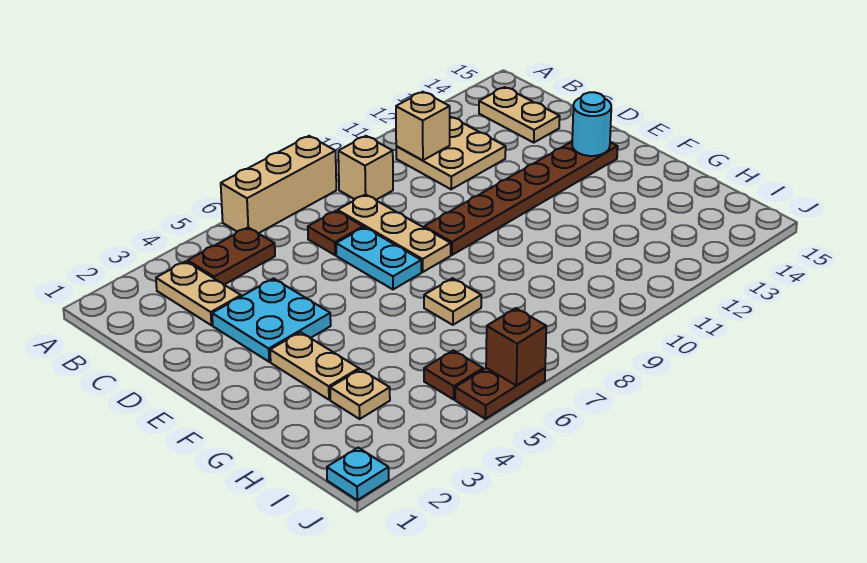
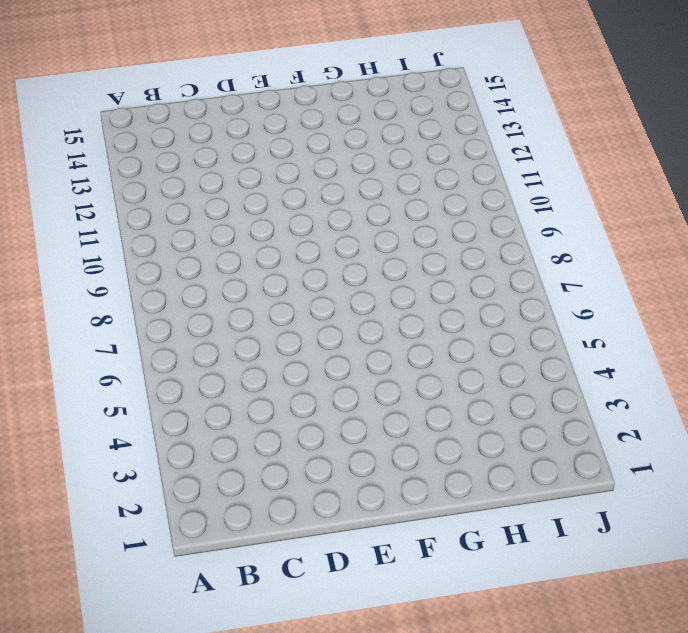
none -> tan 1x3 brick [221,136,336,233]
none -> tan 1x2 plate [156,261,241,325]
none -> brown 1x2 plate [188,227,275,285]

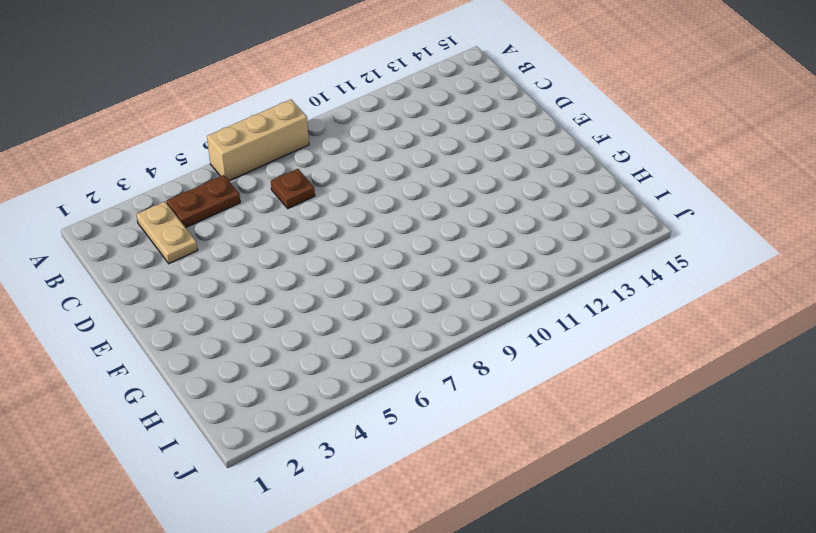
none -> tan 1x1 brick [338,136,393,200]
none -> tan 2x2 plate [396,117,506,189]
none -> tan 1x2 plate [479,87,560,142]

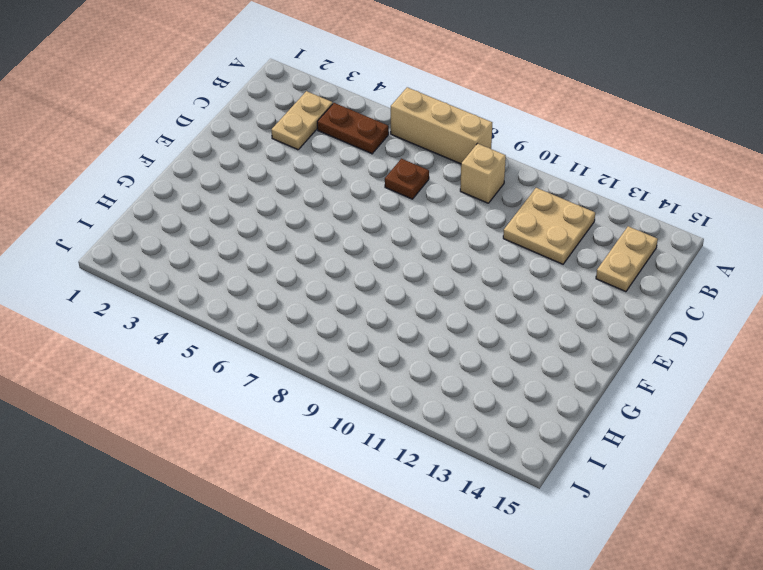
none -> tan 1x3 plate [338,194,451,272]
none -> cyan 2x2 plate [212,278,331,362]
none -> cyan 1x2 plate [336,227,421,289]

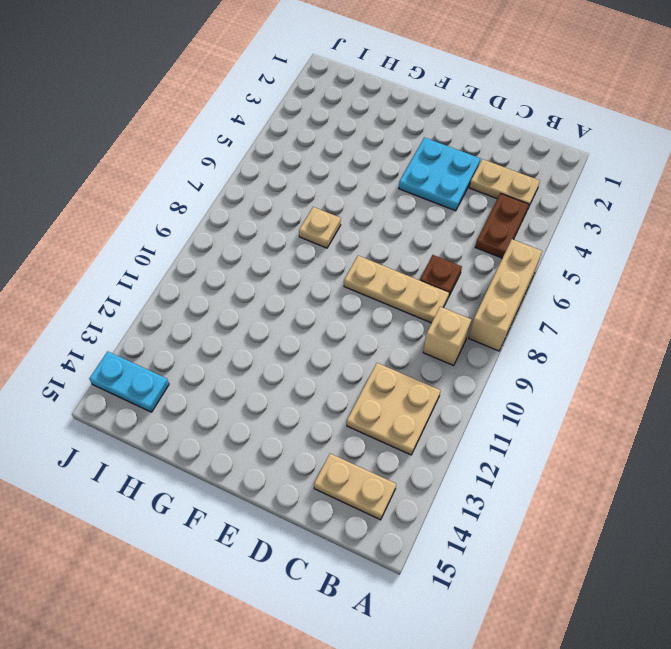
cyan 1x2 plate [89,351,169,412] -> cyan 1x2 plate moved to [336,227,421,289]
none -> brown 1x6 plate [424,142,618,255]
none -> tan 1x2 plate [270,332,359,400]
none -> tan 1x1 plate [330,369,390,419]

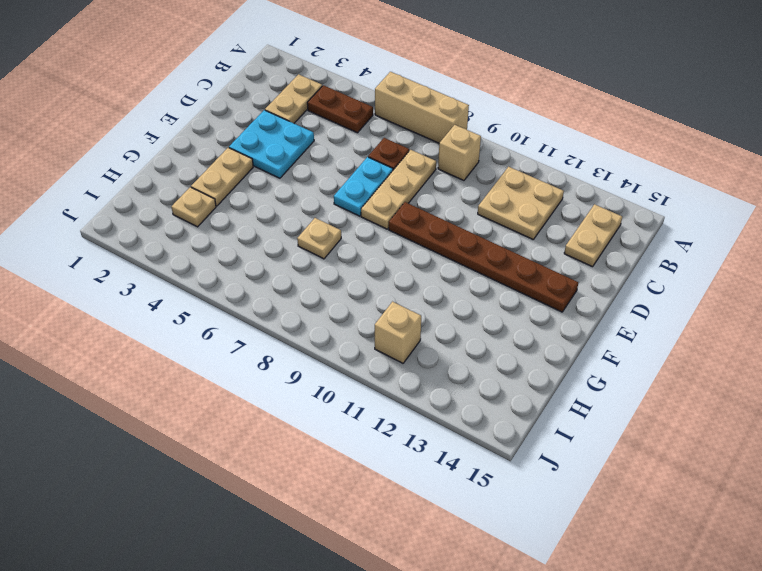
tan 1x1 brick [375,302,421,363] -> tan 1x1 brick moved to [396,92,450,160]
none -> brown 1x1 plate [424,350,483,399]
none -> cyan 1x1 plate [327,448,389,500]
none -> brown 1x2 plate [455,368,545,419]

